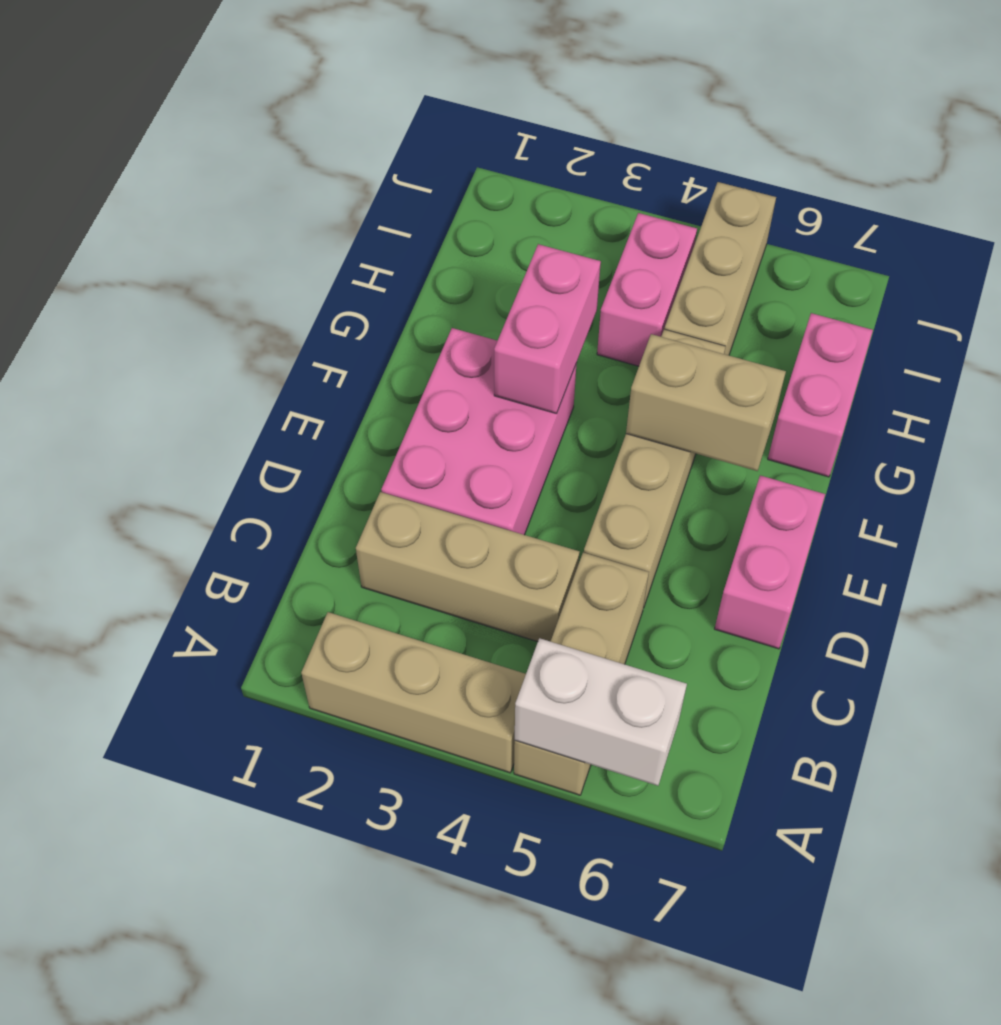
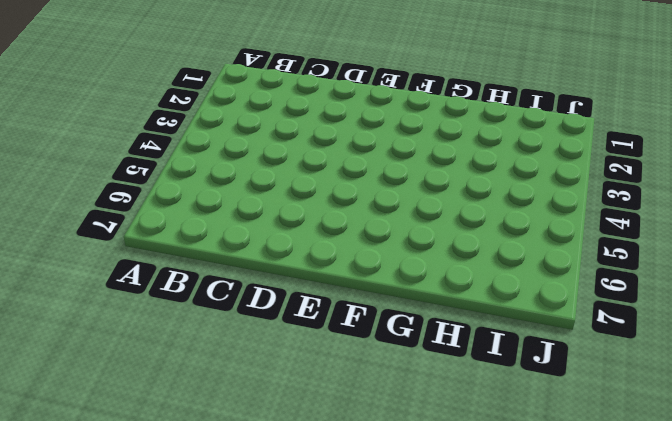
none -> tan 1x3 brick [301,612,526,773]
none -> tan 1x3 brick [514,552,649,795]
none -> tan 1x3 brick [356,492,579,642]

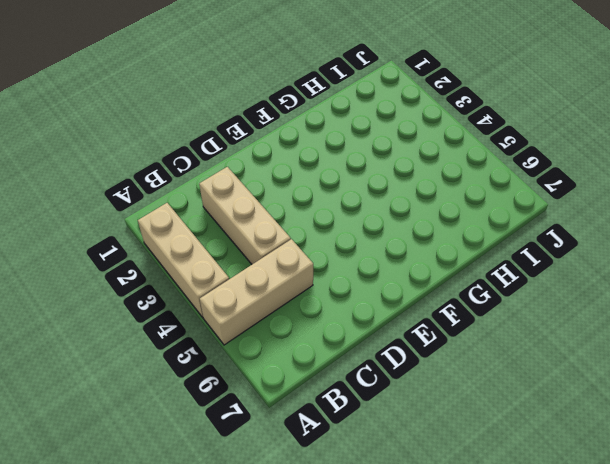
none -> pink 2x3 brick [381,328,577,535]
none -> tan 1x4 brick [584,329,726,608]
none -> pink 1x2 brick [715,475,825,649]

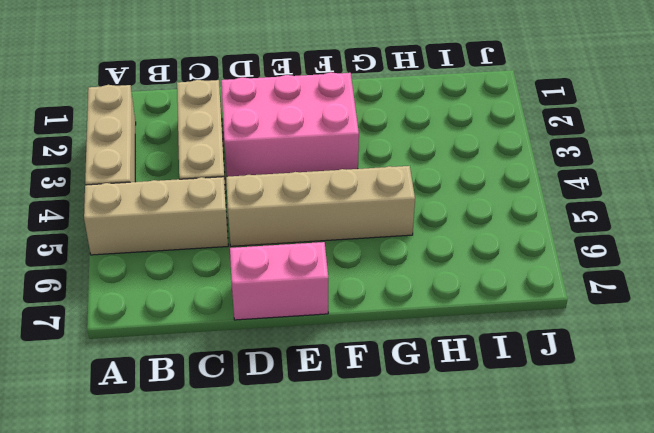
none -> pink 1x2 brick [768,313,873,477]
none -> pink 1x2 brick [597,213,697,366]
none -> tan 1x3 brick [665,182,776,355]

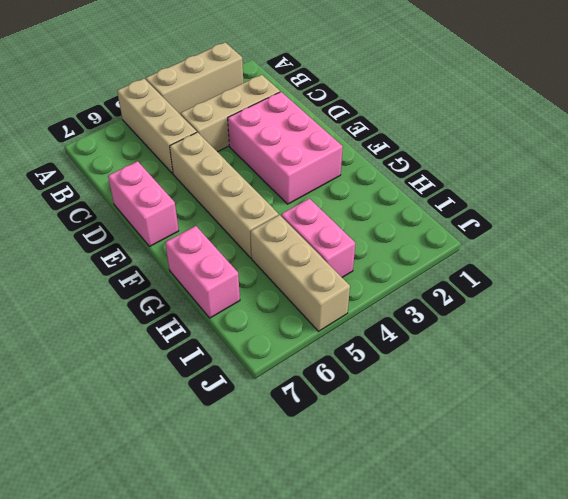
none -> white 1x2 brick [515,638,687,786]
none -> pink 1x2 brick [494,244,601,414]
none -> tan 1x2 brick [626,334,786,471]

